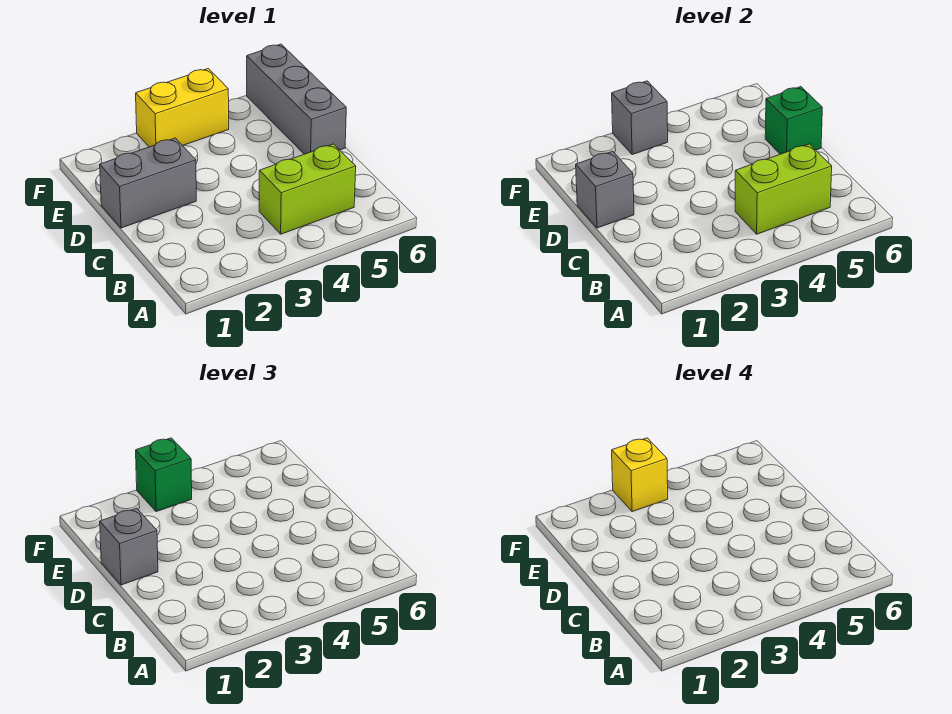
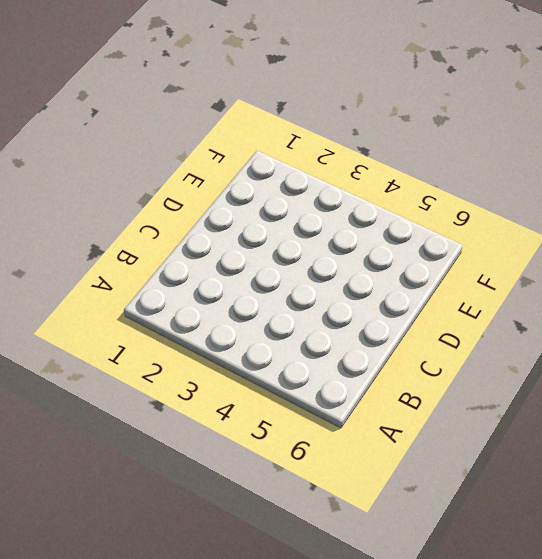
none -> lime 1x2 brick [259,144,356,234]
none -> grey 1x2 brick [100,138,196,228]

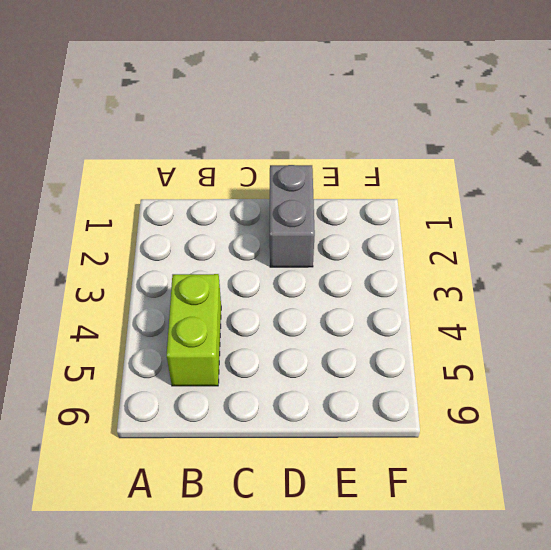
none -> grey 1x3 brick [247,44,346,154]
none -> yellow 1x2 brick [136,69,229,147]

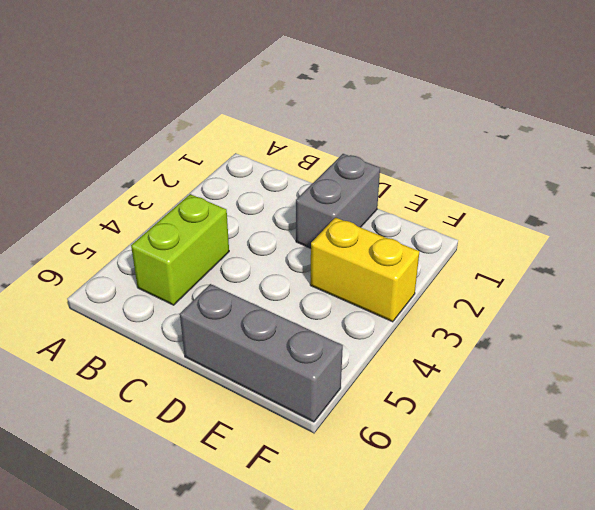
yellow 1x2 brick [310,218,419,322] -> yellow 1x2 brick turned to [136,69,229,147]
none -> lime 1x2 brick [735,144,832,234]
none -> grey 1x1 brick [576,151,634,228]

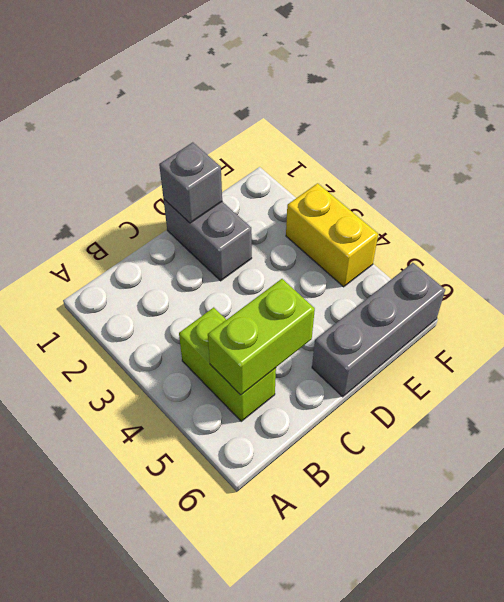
lime 1x2 brick [208,279,315,395] -> lime 1x2 brick turned to [735,144,832,234]
none -> green 1x1 brick [765,87,822,154]
none -> grey 1x1 brick [612,81,668,155]

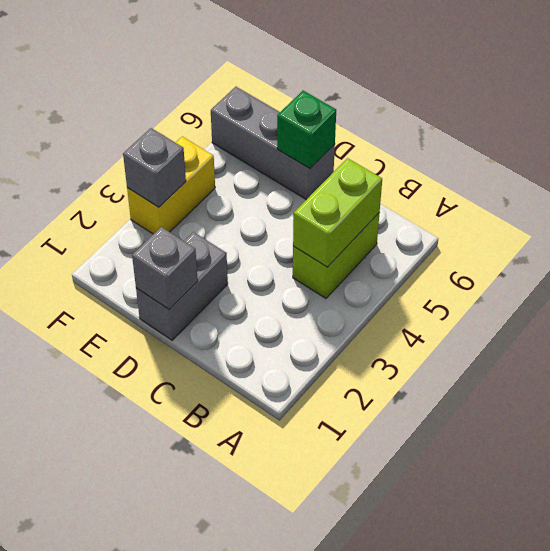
none -> grey 1x1 brick [100,508,158,585]
none -> green 1x1 brick [136,438,192,512]

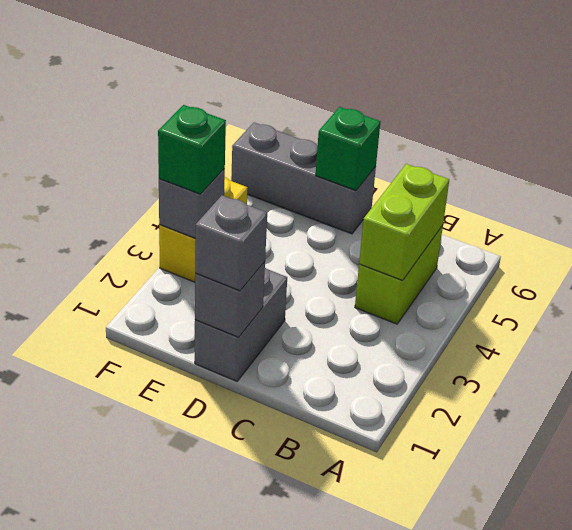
none -> yellow 1x1 brick [612,438,668,512]

